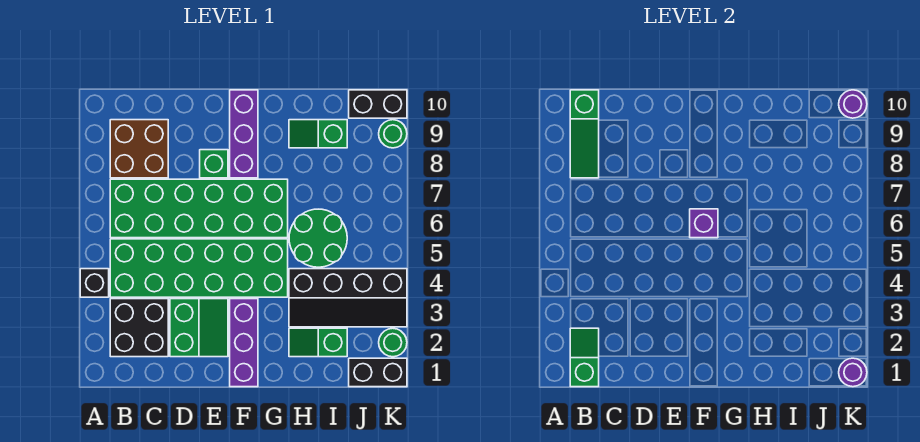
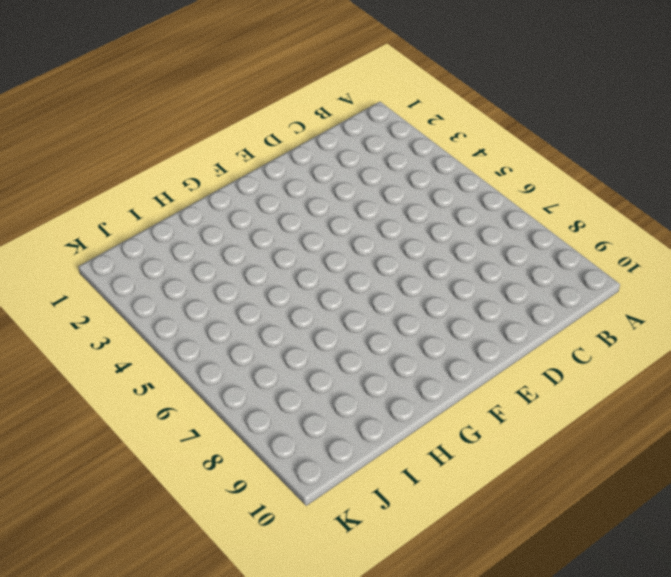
none -> black 1x1 brick [80,269,109,297]
none -> black 2x2 brick [110,299,168,357]
none -> green 2x6 brick [110,239,288,297]

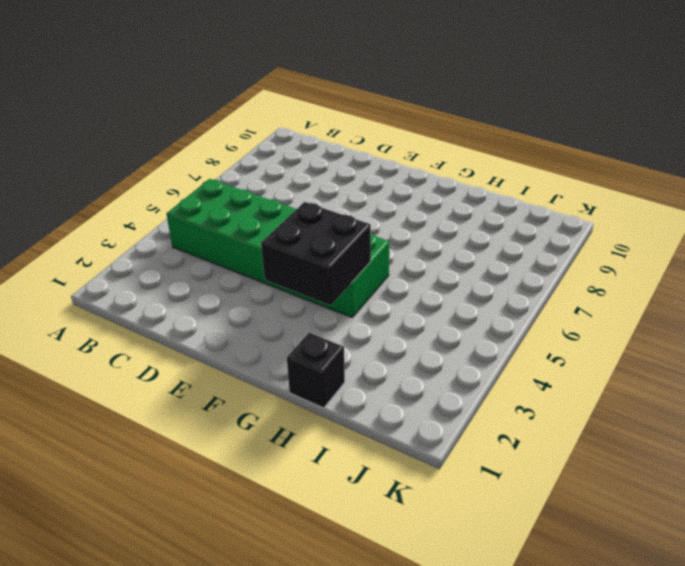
black 2x2 brick [261,202,371,305] -> black 2x2 brick moved to [110,299,168,357]
black 1x1 brick [287,333,345,408] -> black 1x1 brick moved to [80,269,109,297]
none -> green 2x6 brick [110,179,288,238]
none -> brown 2x2 brick [110,120,168,178]
none -> green 2x2 slope [170,299,228,357]

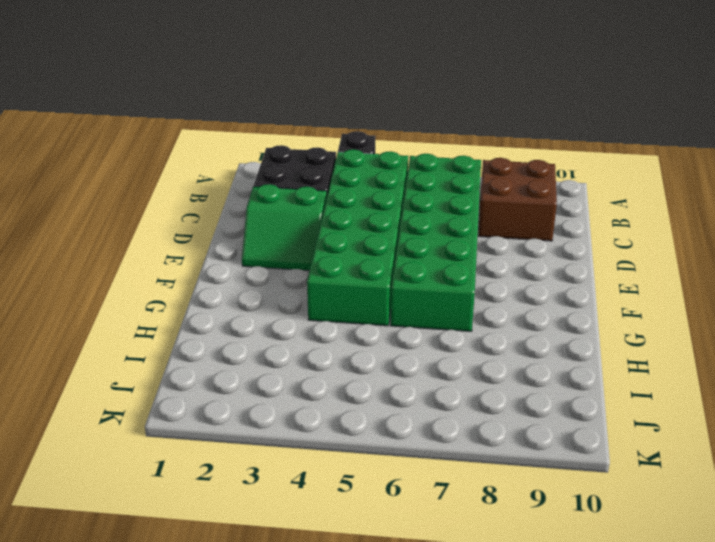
none -> green 1x1 brick [200,150,228,178]
none -> purple 1x3 brick [230,299,258,387]
none -> purple 1x3 brick [230,90,258,178]

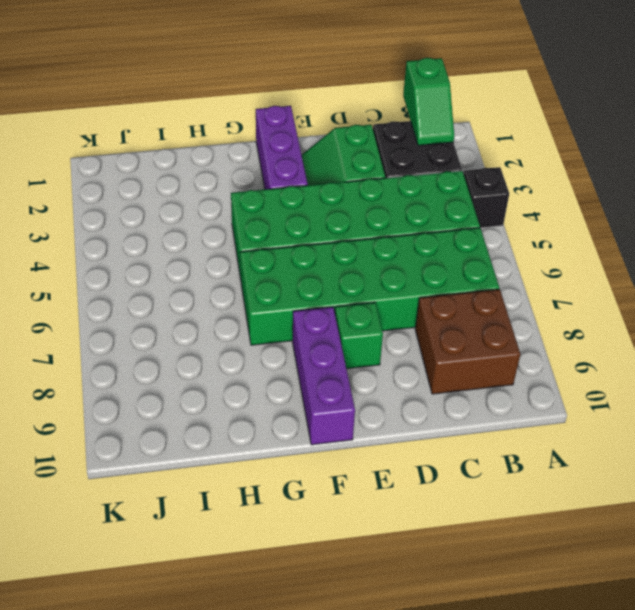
none -> green 1x2 slope [289,328,347,357]
none -> black 2x4 slope [289,269,407,327]
none -> green 2x2 round brick [289,209,347,267]

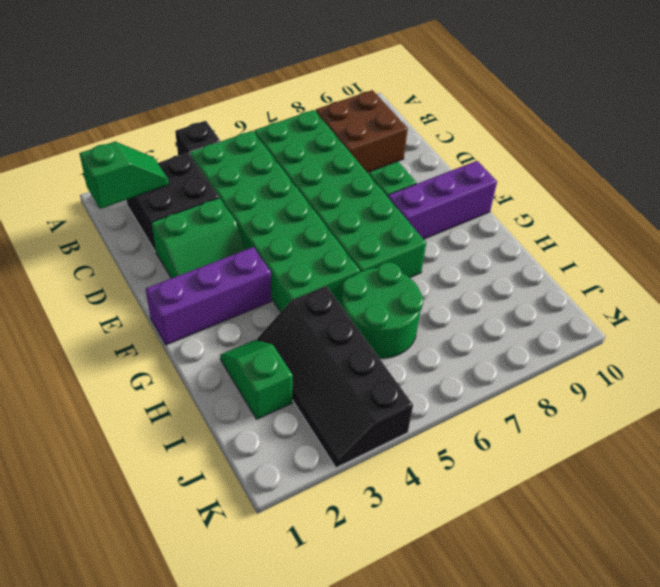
none -> green 1x2 slope [289,120,347,148]
none -> black 1x2 brick [349,358,407,387]
none -> black 1x2 brick [349,90,407,118]

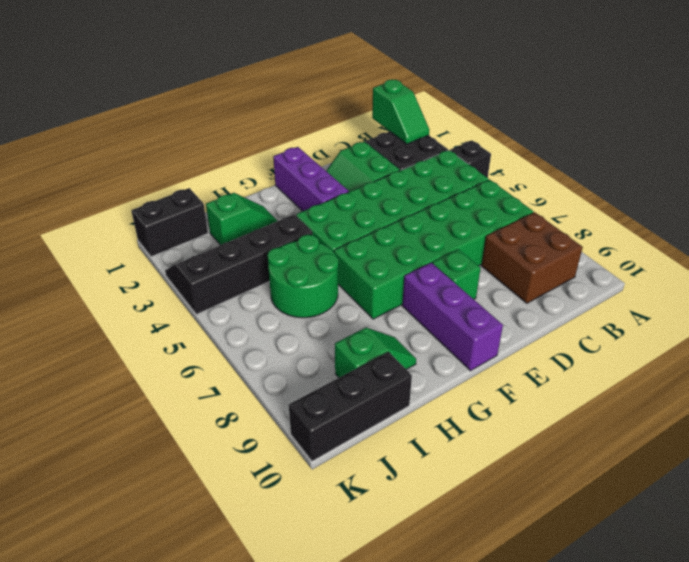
black 1x3 brick [289,352,412,461] -> black 1x2 brick [349,90,407,118]
none -> green 1x1 round brick [379,328,407,357]
none -> green 1x1 round brick [379,120,407,148]
none -> green 1x3 slope [570,90,599,178]

